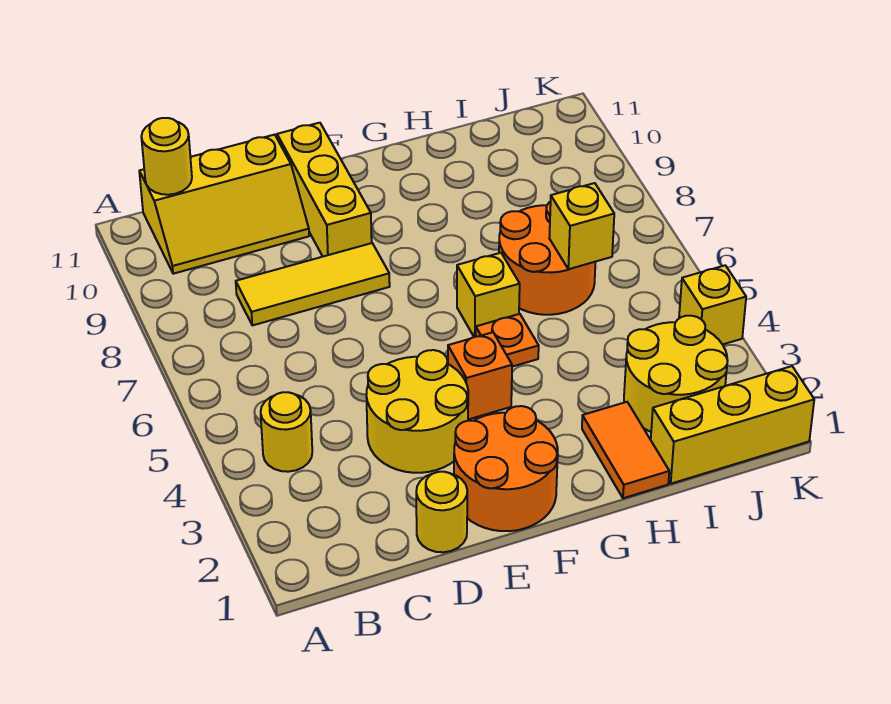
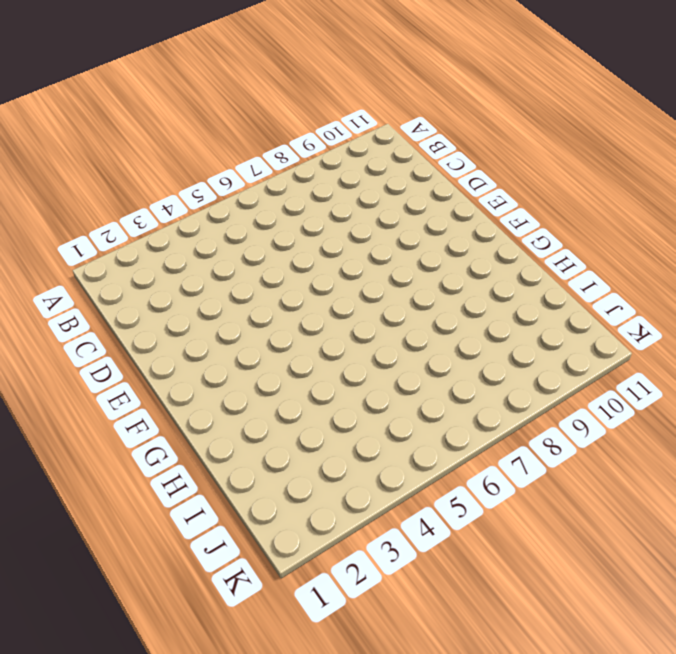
none -> yellow 1x1 round brick [261,392,312,472]
none -> yellow 2x3 slope [139,135,309,274]
none -> yellow 1x3 tile [236,243,390,325]

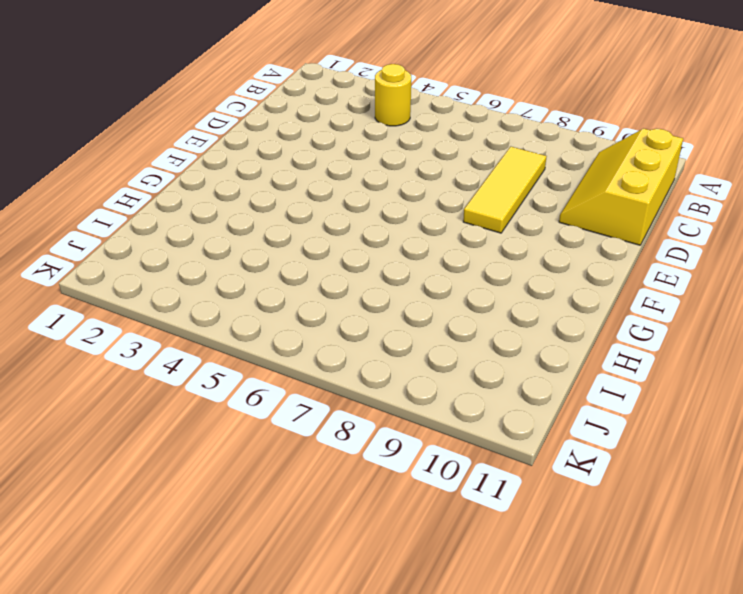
none -> yellow 1x1 round brick [416,472,467,552]
none -> yellow 2x2 round brick [366,350,468,473]
none -> orange 2x2 round brick [454,406,558,531]

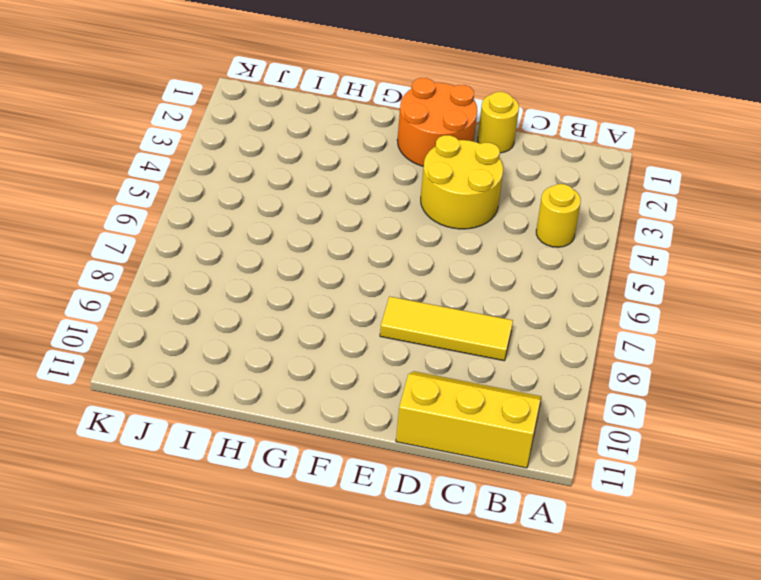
none -> yellow 1x3 brick [277,123,372,257]
none -> orange 1x1 brick [448,332,512,420]
none -> orange 1x1 plate [476,314,539,367]

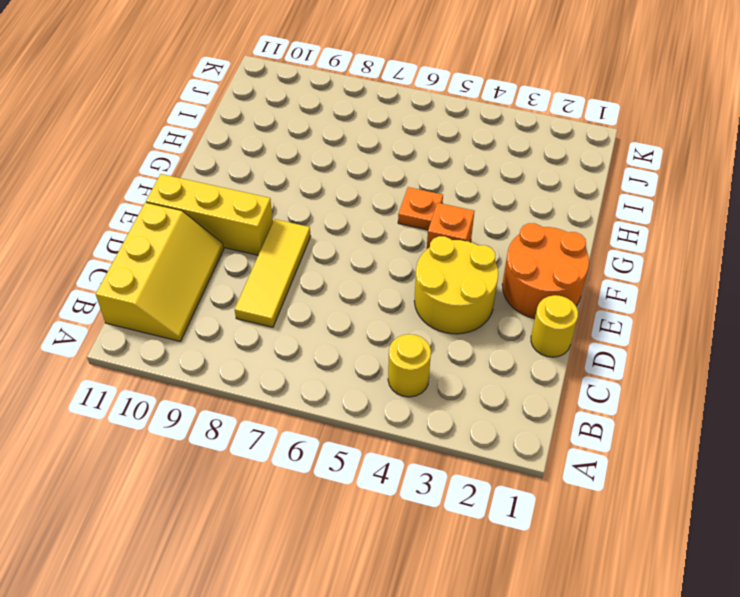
none -> yellow 1x1 brick [457,253,520,337]
none -> orange 1x2 tile [582,402,669,498]
none -> orange 2x2 round brick [499,201,595,315]

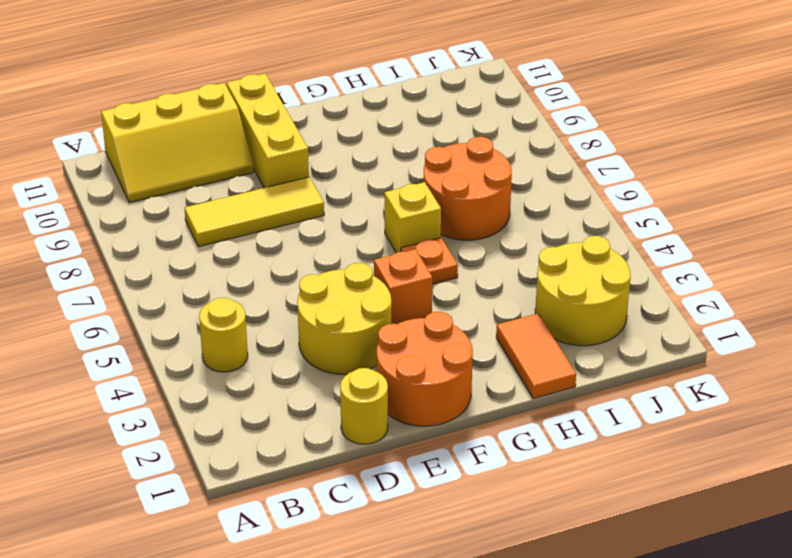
none -> yellow 1x3 brick [651,366,814,484]
none -> yellow 1x1 brick [679,265,746,344]
none -> yellow 1x1 round brick [141,118,192,195]

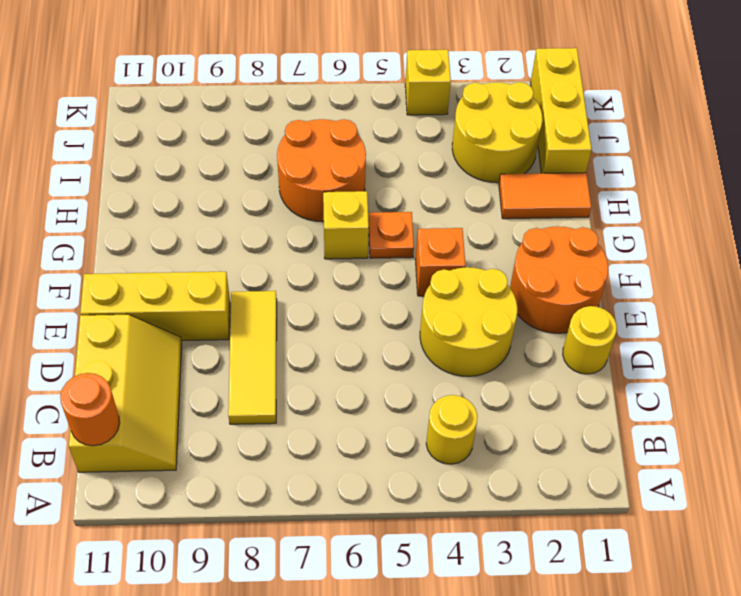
orange 1x1 round brick [60,373,120,446] -> yellow 1x1 round brick [141,118,192,195]
none -> yellow 1x1 brick [549,183,614,269]

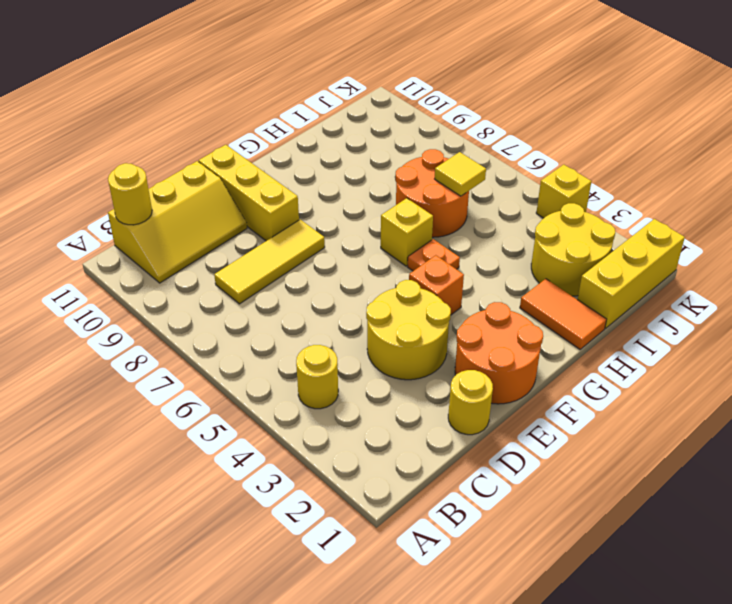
yellow 1x1 tile [435,152,486,196] -> yellow 1x1 brick [549,183,614,269]

